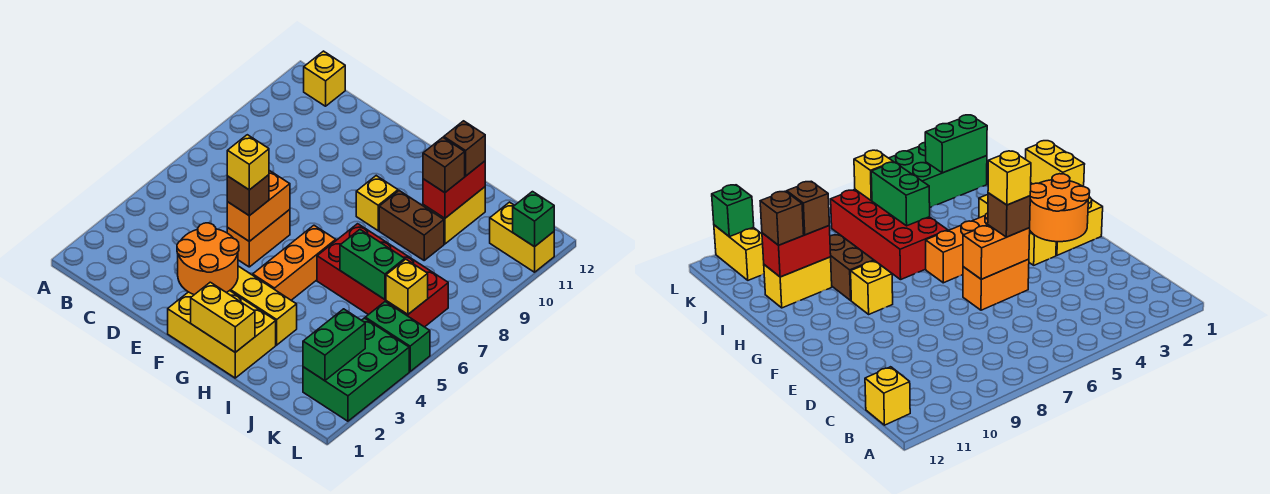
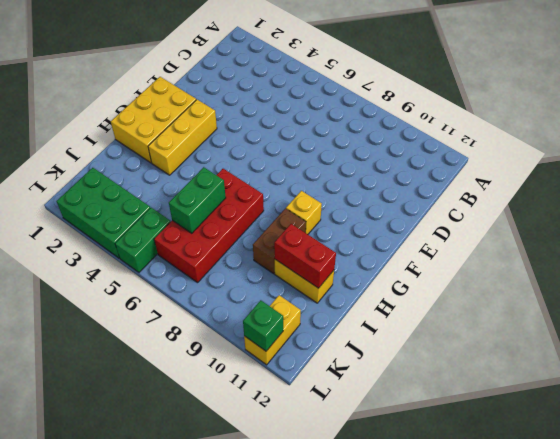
none -> yellow 1x1 brick [304,51,345,106]
none -> orange 1x2 brick [227,210,290,267]
none -> orange 1x3 brick [253,225,336,300]

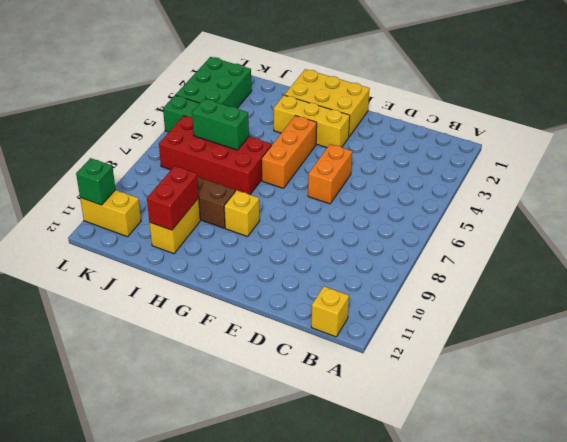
none -> orange 2x2 round brick [177,223,239,295]
none -> orange 1x2 brick [227,170,290,241]
none -> yellow 1x2 brick [191,282,255,352]

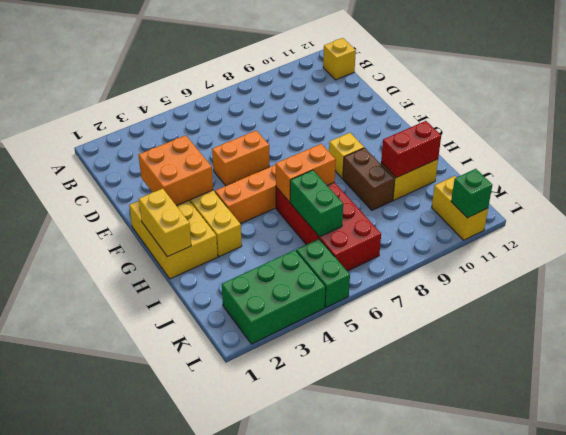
orange 2x2 brick [139,135,213,206] -> orange 2x2 round brick [177,223,239,295]
orange 1x2 brick [276,144,336,202] -> orange 1x2 brick moved to [227,170,290,241]
none -> green 1x2 brick [303,309,365,381]
none -> yellow 1x1 brick [386,259,428,314]
none -> brown 1x1 brick [227,175,269,216]

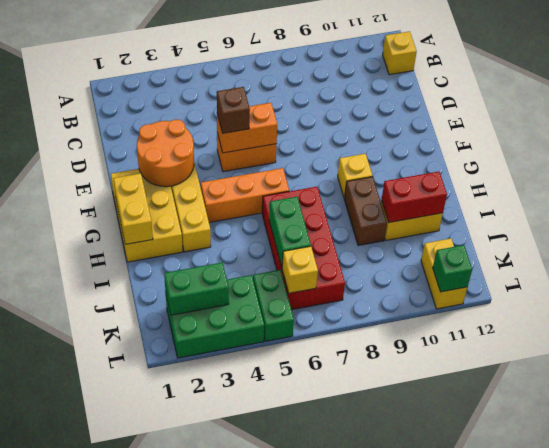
none -> brown 1x1 brick [423,138,465,193]
none -> brown 1x1 brick [444,121,485,176]
none -> yellow 1x1 brick [227,135,269,190]

